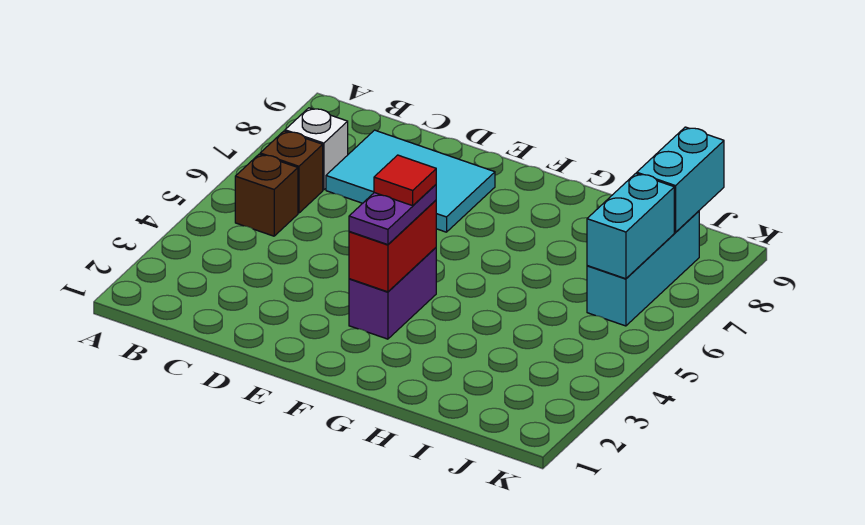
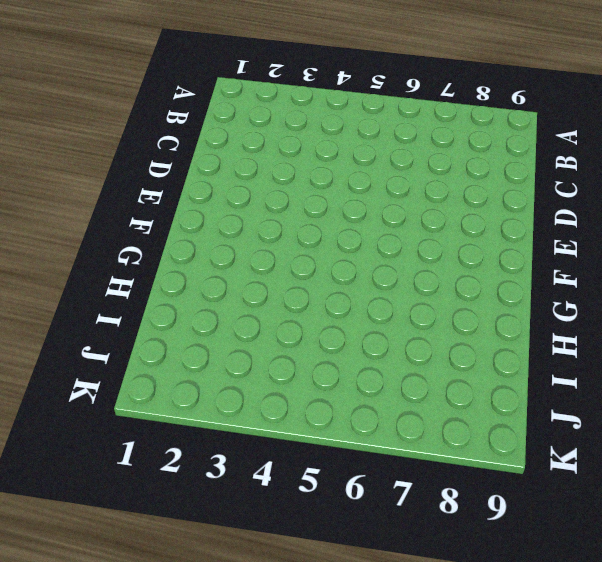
none -> brown 1x1 brick [235,154,298,236]
none -> brown 1x1 brick [260,131,323,213]

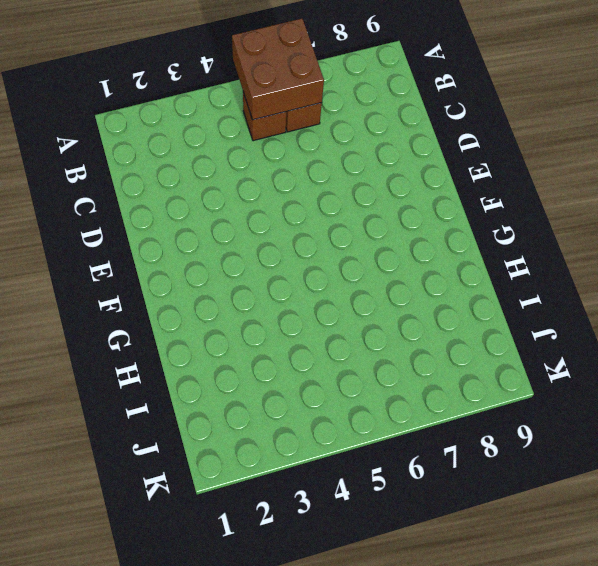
brown 2x2 brick [232,19,324,120] -> none
none -> white 1x1 brick [285,108,348,190]
none -> cyan 2x3 tile [326,130,495,232]

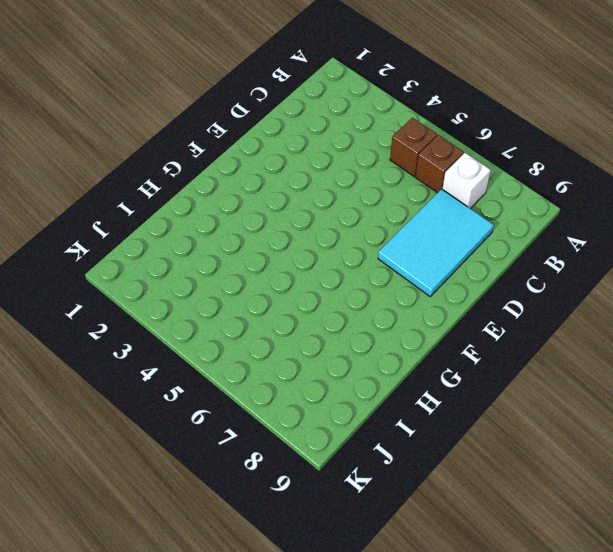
none -> purple 1x2 brick [349,248,436,339]
none -> cyan 1x3 brick [587,211,699,326]

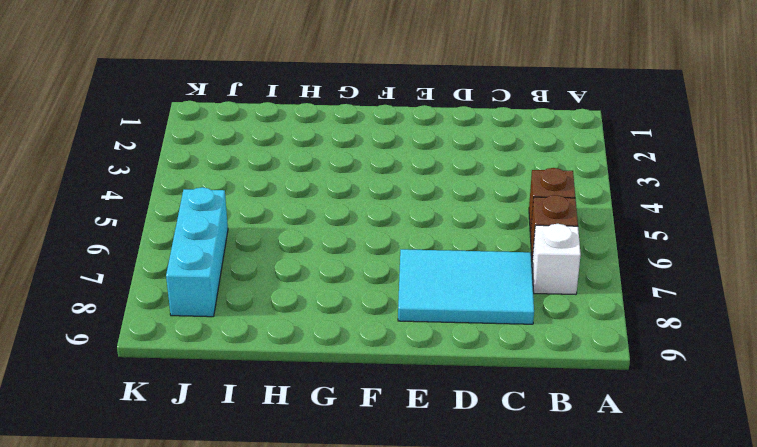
none -> purple 1x2 brick [349,248,436,339]
none -> red 1x2 brick [349,200,436,292]

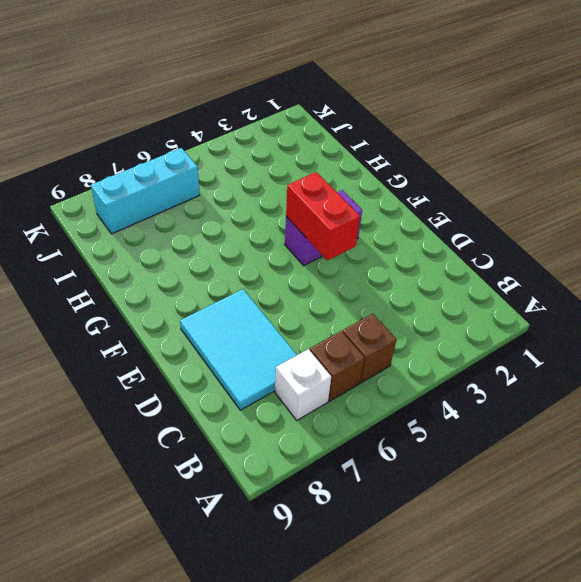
red 1x2 brick [286,172,360,260] -> red 1x2 brick turned to [349,200,436,292]
none -> cyan 1x2 brick [587,173,674,279]
none -> cyan 1x2 brick [637,127,724,232]

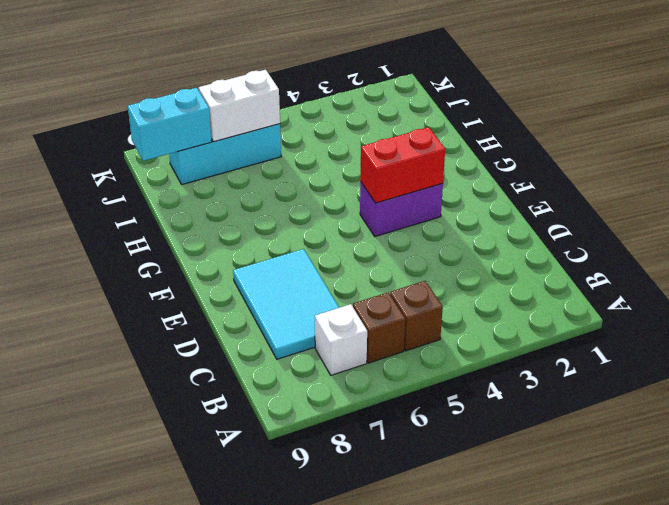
white 1x2 brick [199,70,280,142] -> cyan 1x2 brick [587,173,674,279]
none -> purple 1x2 plate [349,185,436,245]
none -> red 1x1 tile [374,155,436,206]

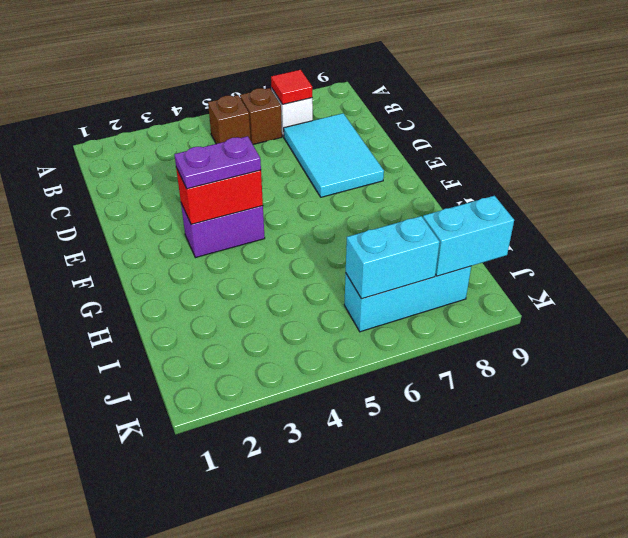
red 1x1 tile [271,70,312,104] -> red 1x1 tile moved to [374,155,436,206]

